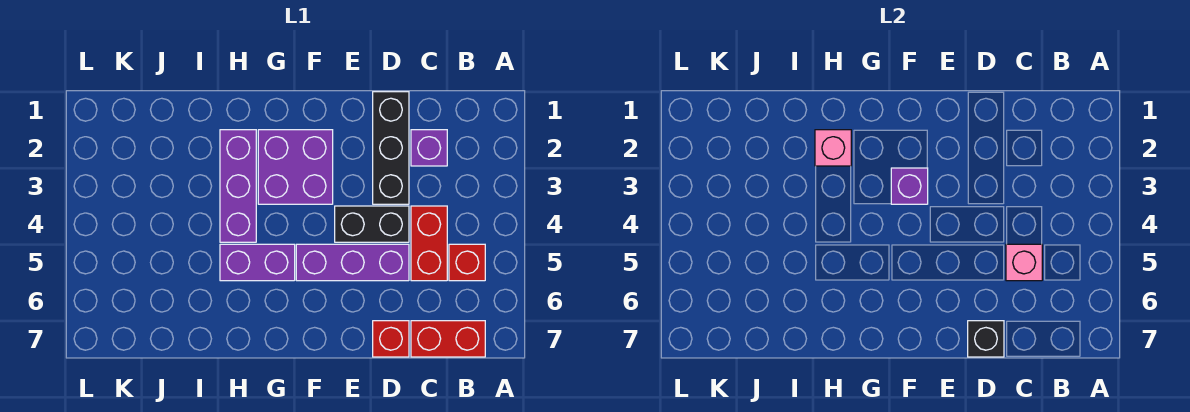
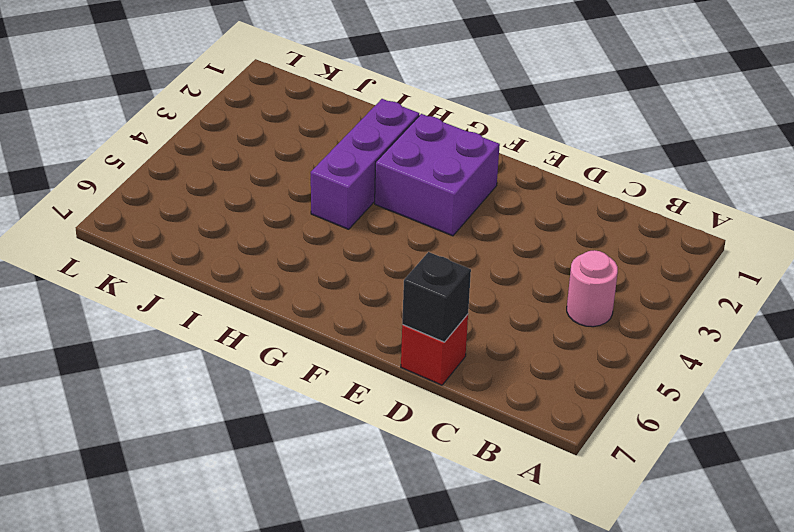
pink 1x1 round brick [567,250,618,327] -> none
none -> red 1x1 brick [449,244,485,281]
none -> red 1x2 brick [411,321,485,357]
none -> purple 1x1 brick [411,130,447,166]

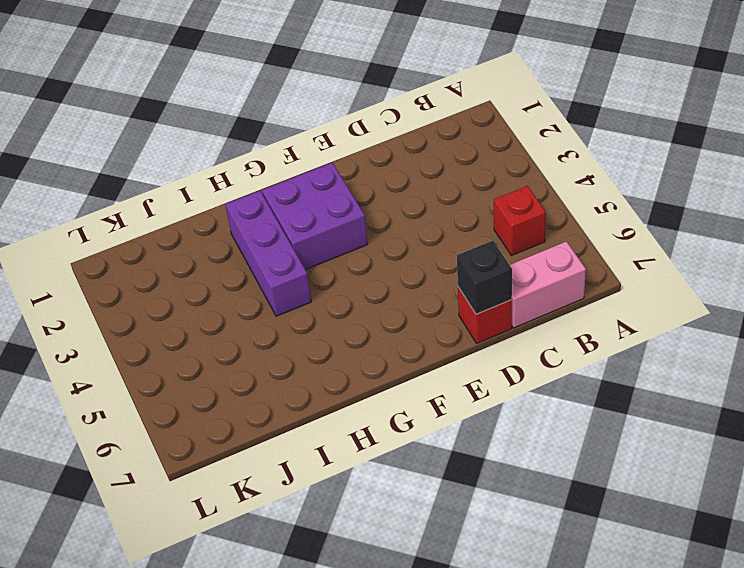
pink 1x2 brick [510,241,586,328] -> red 1x2 brick [411,321,485,357]
none -> purple 1x1 brick [411,130,447,166]
none -> red 1x2 brick [411,206,447,281]
none -> black 1x3 brick [373,92,409,204]

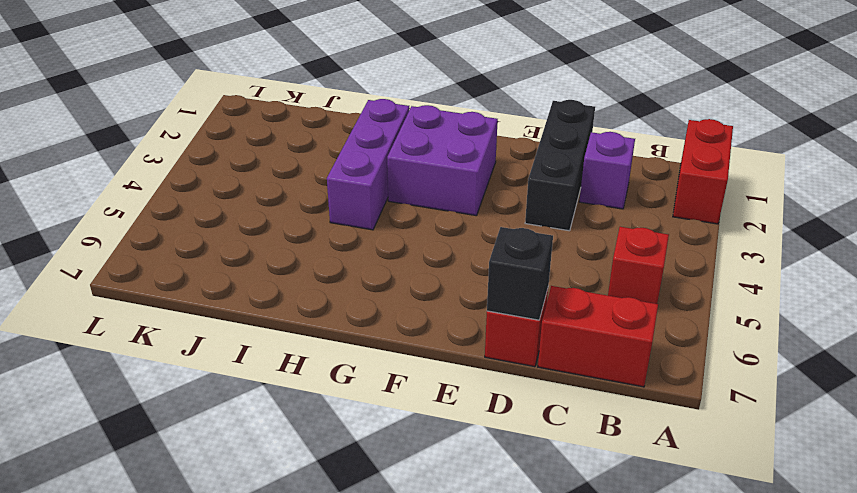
red 1x2 brick [673,119,733,224] -> red 1x2 brick moved to [411,206,447,281]
none -> black 1x2 brick [335,206,409,242]
none -> purple 1x3 brick [296,244,409,281]
none -> purple 1x2 brick [220,244,295,281]

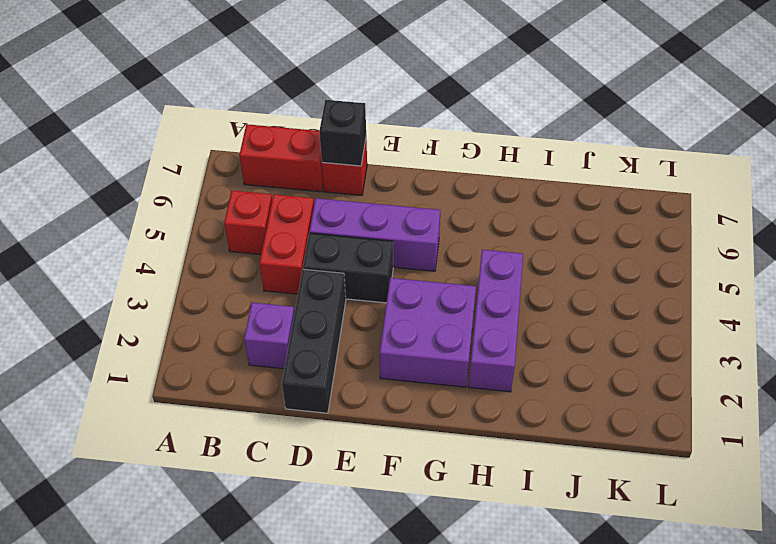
none -> purple 1x2 brick [220,244,295,281]
none -> pink 1x1 brick [1006,244,1042,281]
none -> purple 1x1 brick [891,168,928,204]

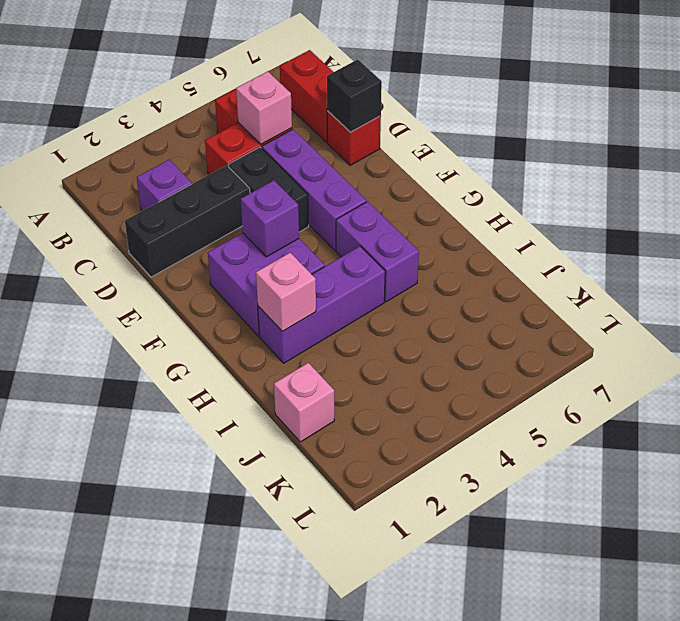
pink 1x1 brick [274,363,334,442] -> none

